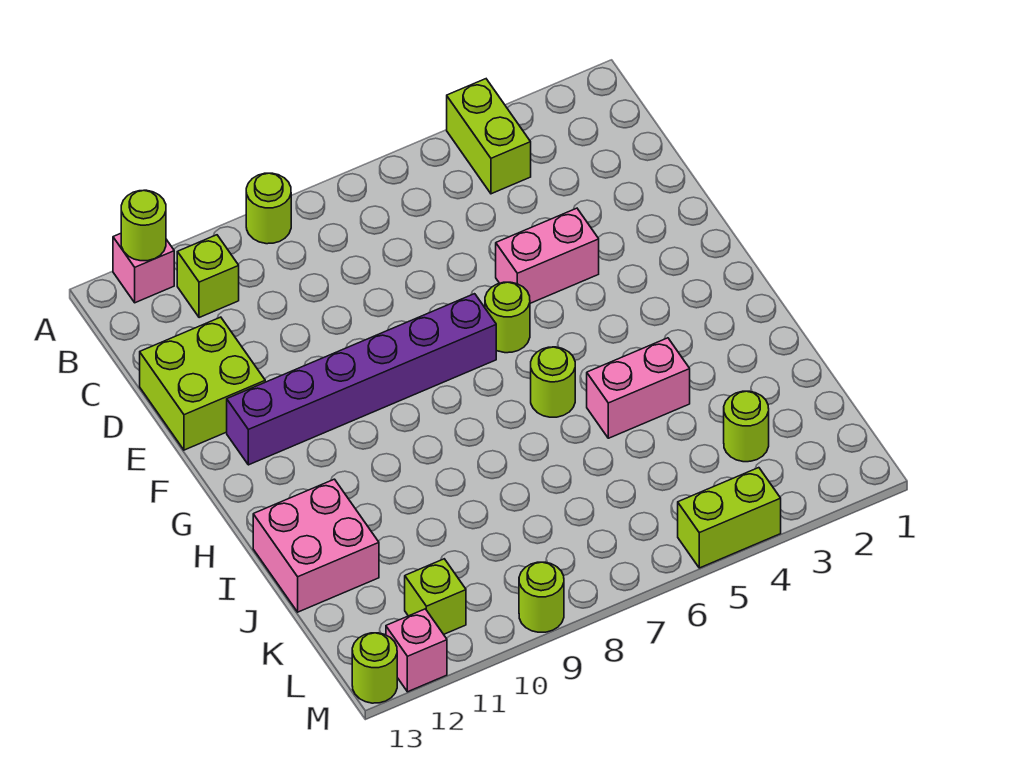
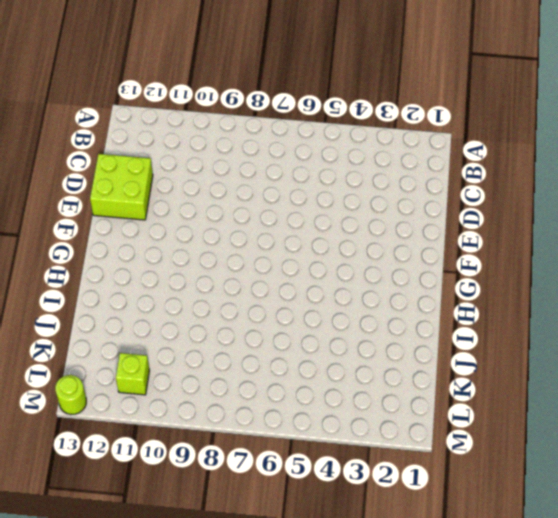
none -> lime 1x2 brick [447,79,531,194]
none -> lime 1x1 round brick [246,173,291,244]
none -> pink 1x1 brick [113,234,174,303]

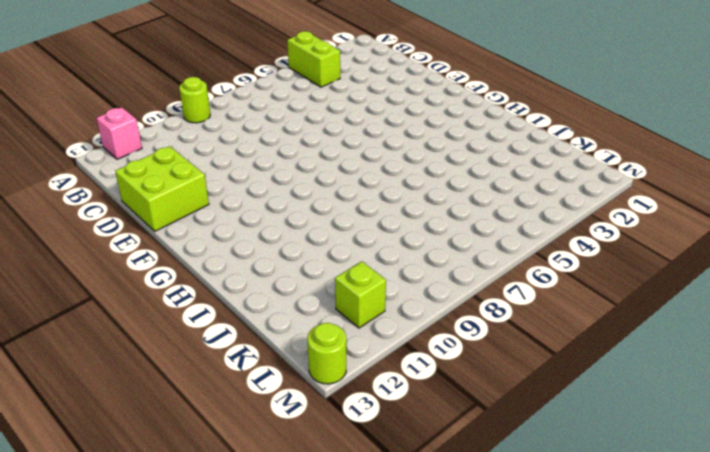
none -> lime 1x1 brick [177,235,239,318]
none -> pink 1x2 brick [496,208,599,303]
none -> lime 1x1 round brick [485,282,530,353]

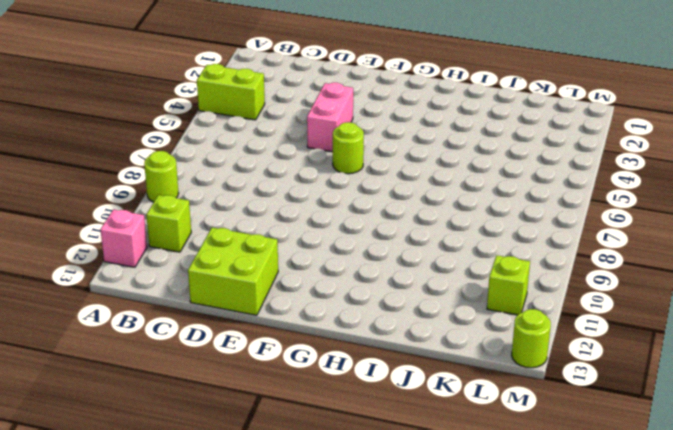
none -> purple 1x6 brick [227,294,496,465]
none -> lime 1x1 round brick [531,347,575,417]
none -> pink 1x2 brick [587,338,690,438]

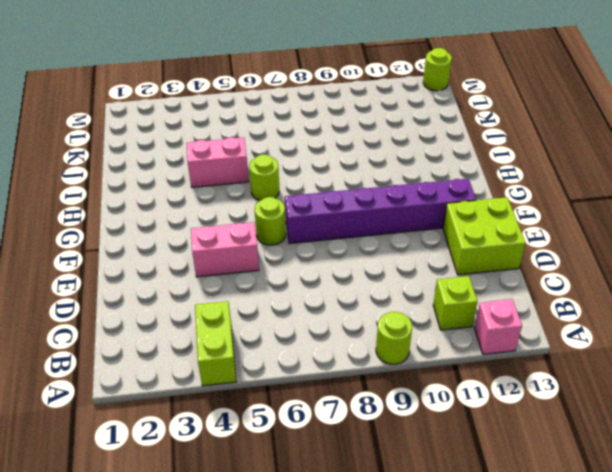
none -> pink 2x2 brick [253,479,379,612]
none -> lime 1x1 round brick [724,391,769,462]
none -> lime 1x1 brick [405,559,466,634]

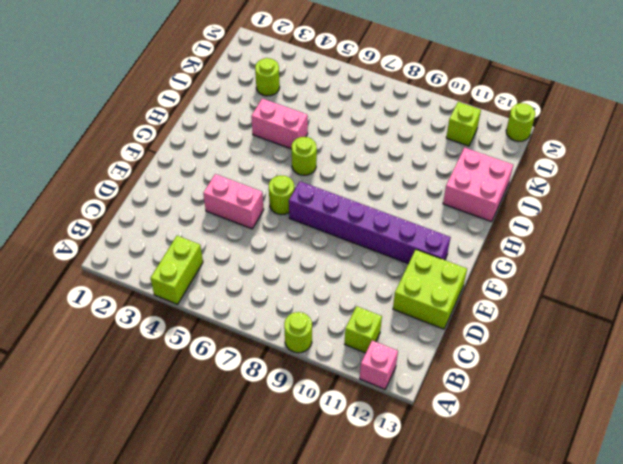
none -> lime 1x2 brick [678,468,781,568]
none -> lime 1x1 round brick [519,562,564,632]
none -> pink 1x1 brick [386,609,447,692]

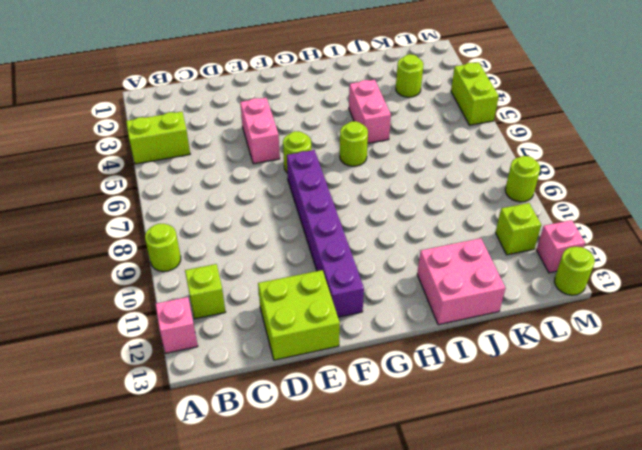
none -> lime 1x1 round brick [121,190,166,261]

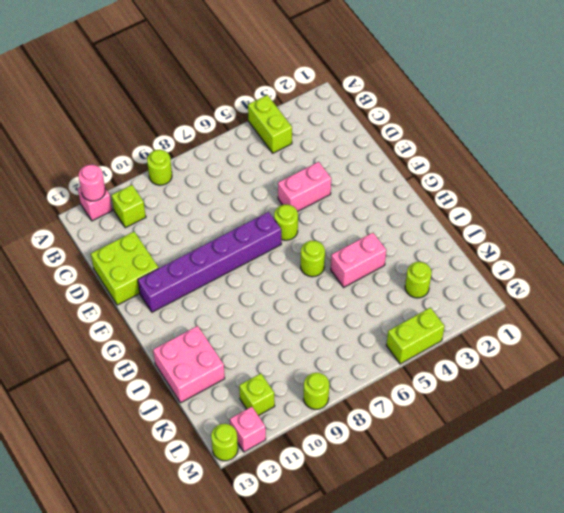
pink 1x1 round brick [79,165,105,201] -> lime 1x1 round brick [121,190,166,261]

